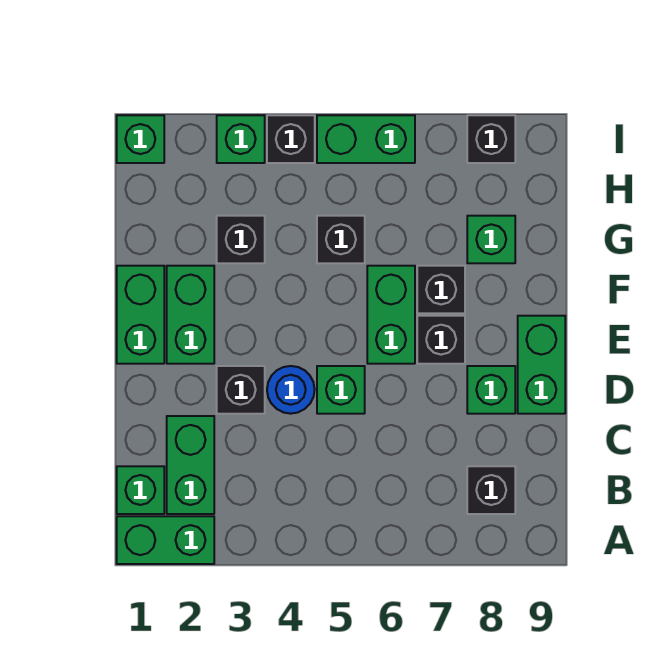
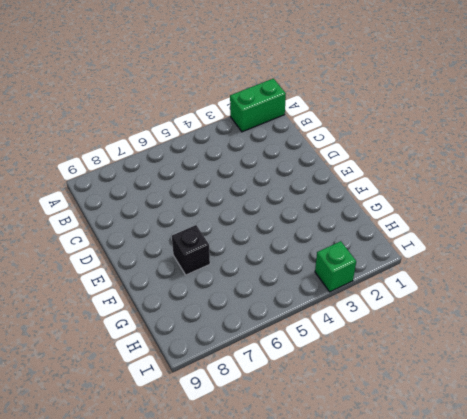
none -> green 1x1 brick [117,466,164,514]
none -> green 1x2 brick [167,416,214,514]
none -> black 1x1 brick [467,466,515,514]

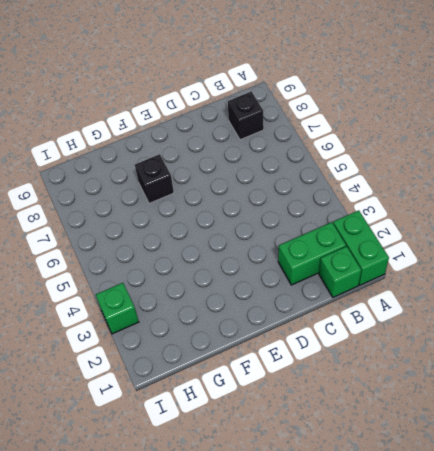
none -> black 1x1 brick [217,366,265,414]
none -> blue 1x1 round brick [267,366,315,414]
none -> green 1x1 brick [317,366,365,414]

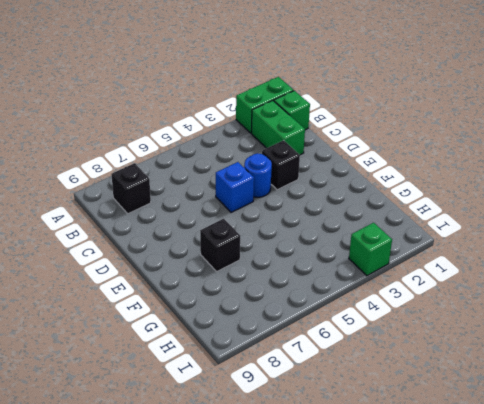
blue 1x1 brick [216,162,254,212] -> green 1x1 brick [317,366,365,414]
none -> green 1x1 brick [467,366,515,414]
none -> green 1x2 brick [518,316,565,414]
none -> green 1x2 brick [117,266,164,364]

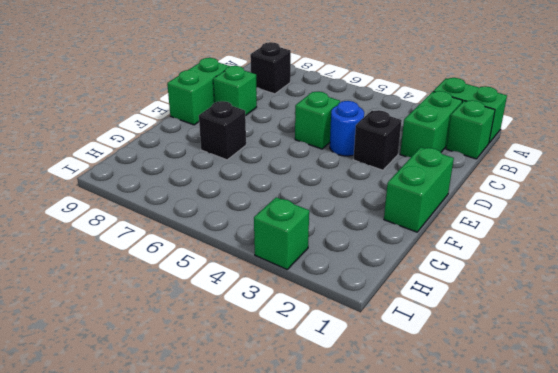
none -> green 1x2 brick [167,266,214,364]
none -> green 1x2 brick [367,266,415,364]
none -> black 1x1 brick [417,316,465,364]

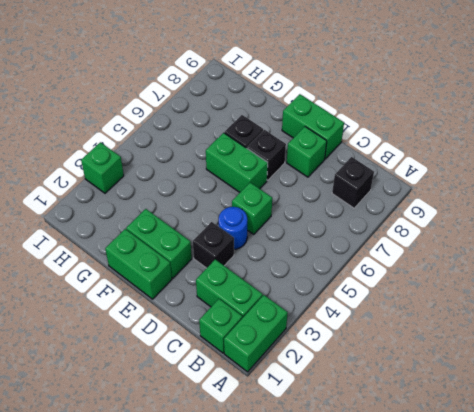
none -> black 1x1 brick [217,216,265,263]
none -> black 1x1 brick [317,216,365,263]
none -> green 1x1 brick [467,216,515,263]

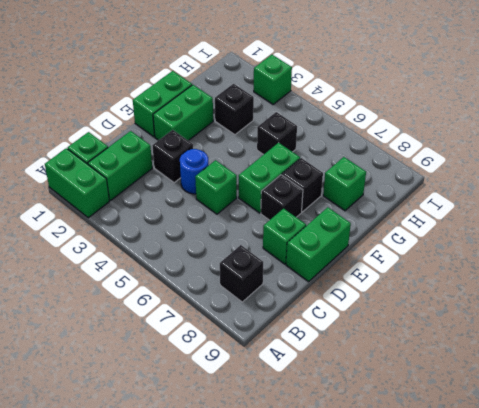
none -> green 1x1 brick [117,115,164,163]
none -> black 1x1 brick [267,115,315,163]
none -> green 1x2 brick [317,115,415,163]

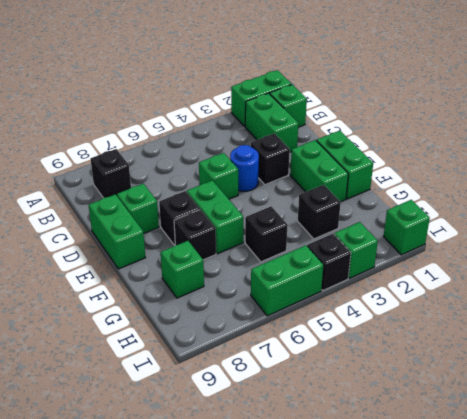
none -> black 1x1 brick [467,115,515,163]

